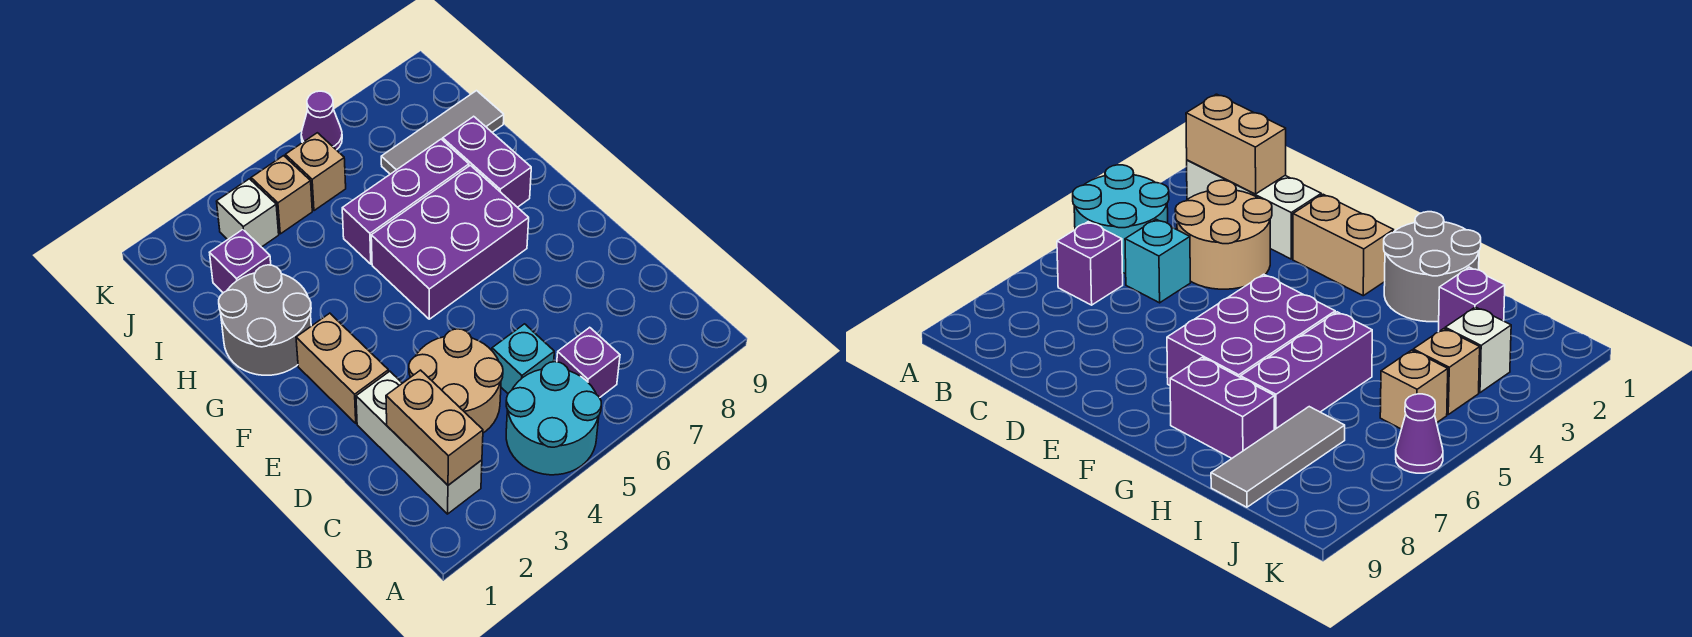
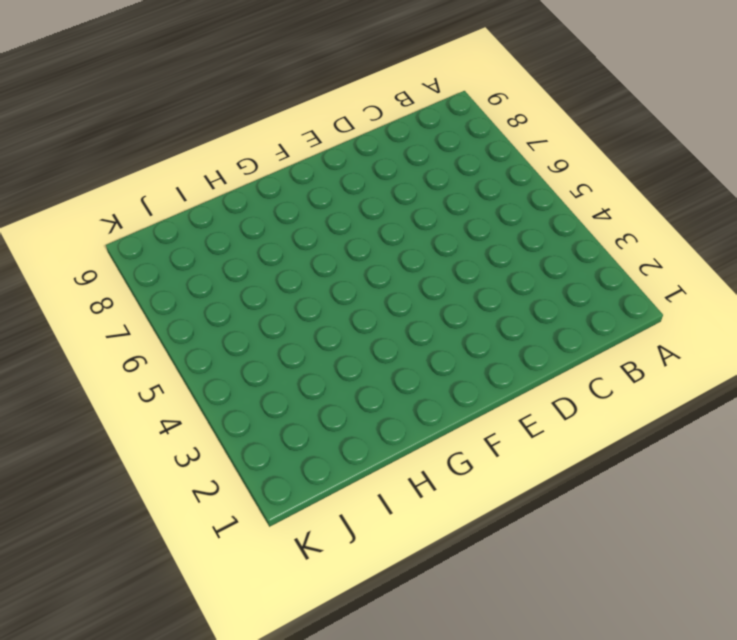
none -> cyan 2x2 round brick [506,362,601,475]
none -> white 1x3 brick [356,371,482,514]
none -> purple 1x1 brick [557,327,620,398]

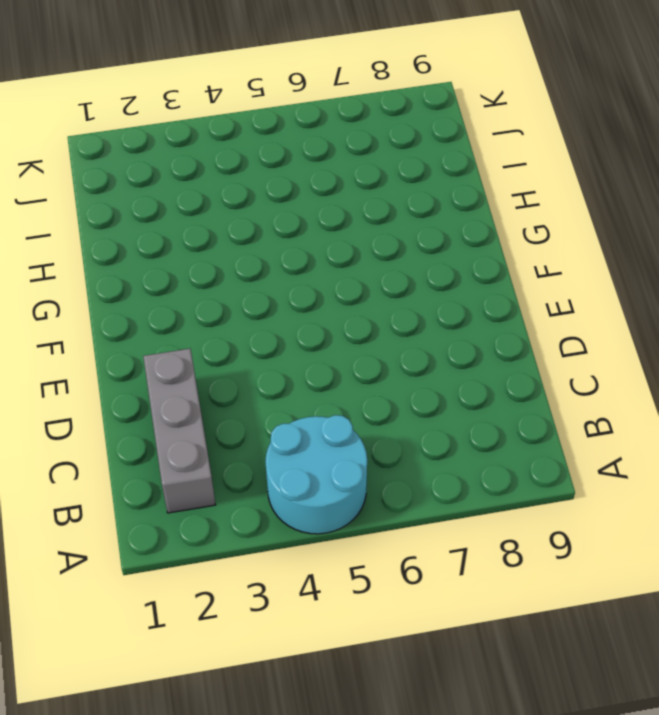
grey 1x3 brick [143,349,215,513] -> white 1x3 brick [356,371,482,514]
none -> purple 1x1 brick [557,327,620,398]
none -> tan 2x2 round brick [409,329,503,433]
none -> cyan 1x1 brick [492,324,554,393]

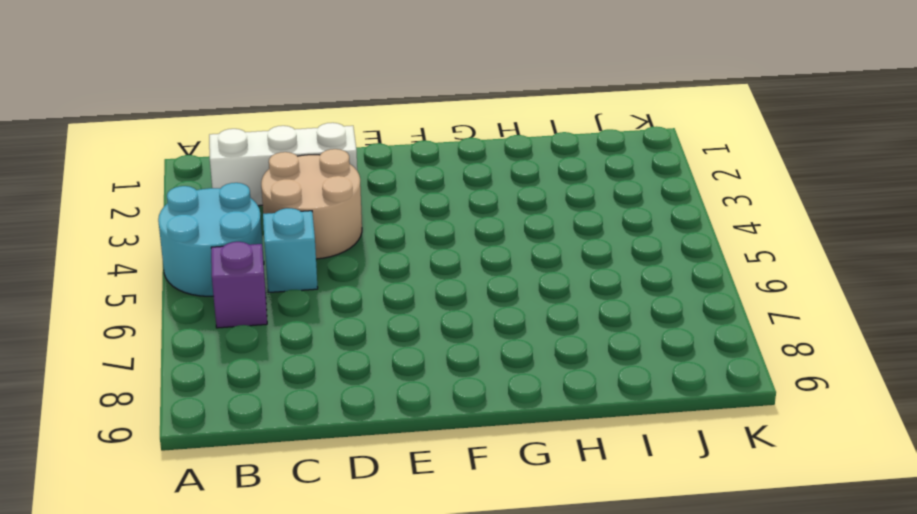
none -> tan 1x2 brick [296,313,388,423]
none -> purple 2x3 brick [371,165,529,319]
none -> grey 2x2 round brick [219,265,311,375]

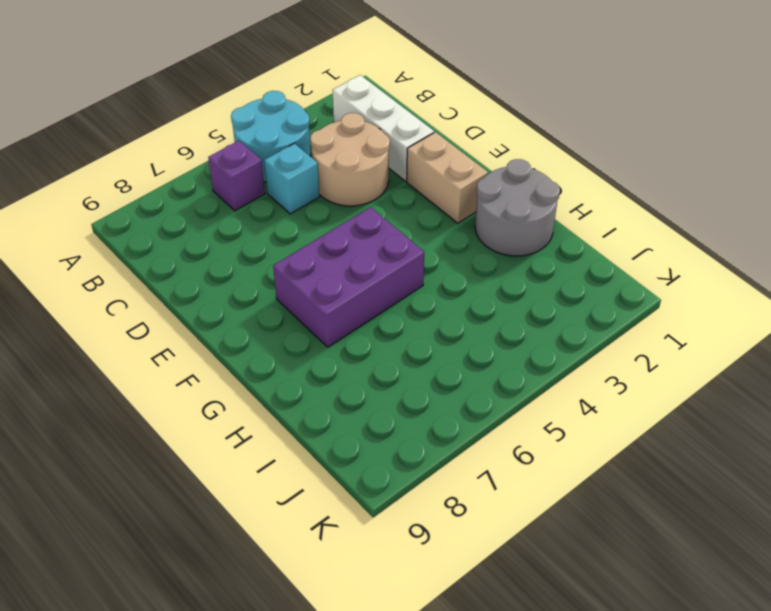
none -> purple 1x2 brick [443,116,531,207]
none -> purple 1x3 brick [342,139,469,264]
none -> purple 1x1 brick [210,230,271,293]

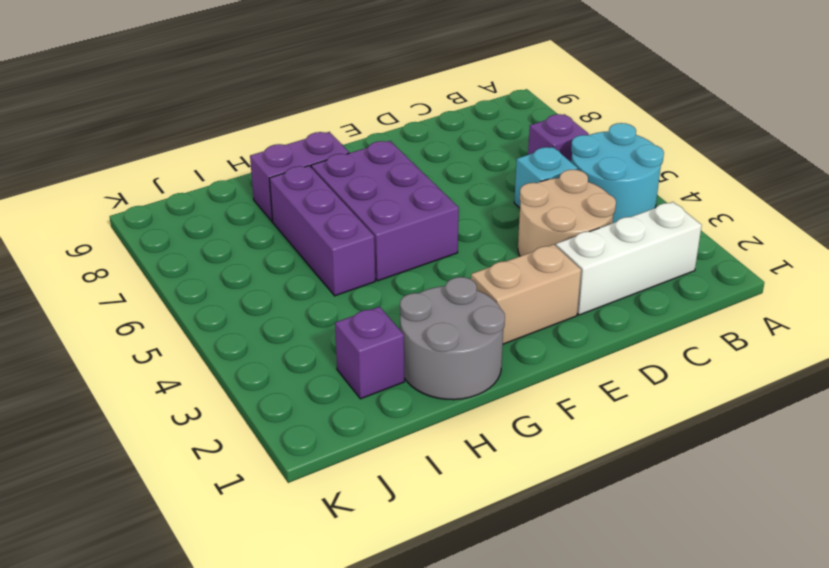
none -> grey 1x3 tile [381,91,504,174]
none -> white 1x1 brick [217,179,279,247]
none -> tan 1x1 brick [251,156,312,234]

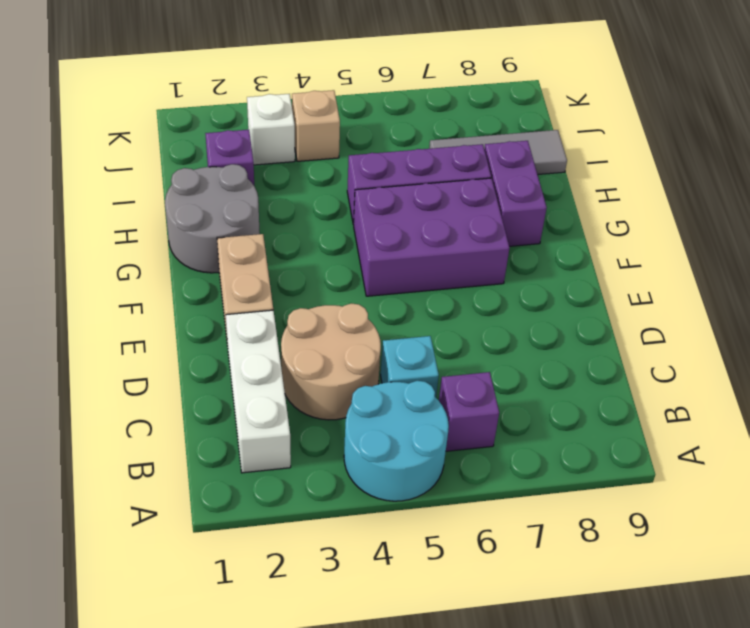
none -> tan 1x1 brick [285,133,346,211]
none -> purple 1x1 cone [301,91,342,150]
none -> tan 1x2 brick [386,370,483,485]

